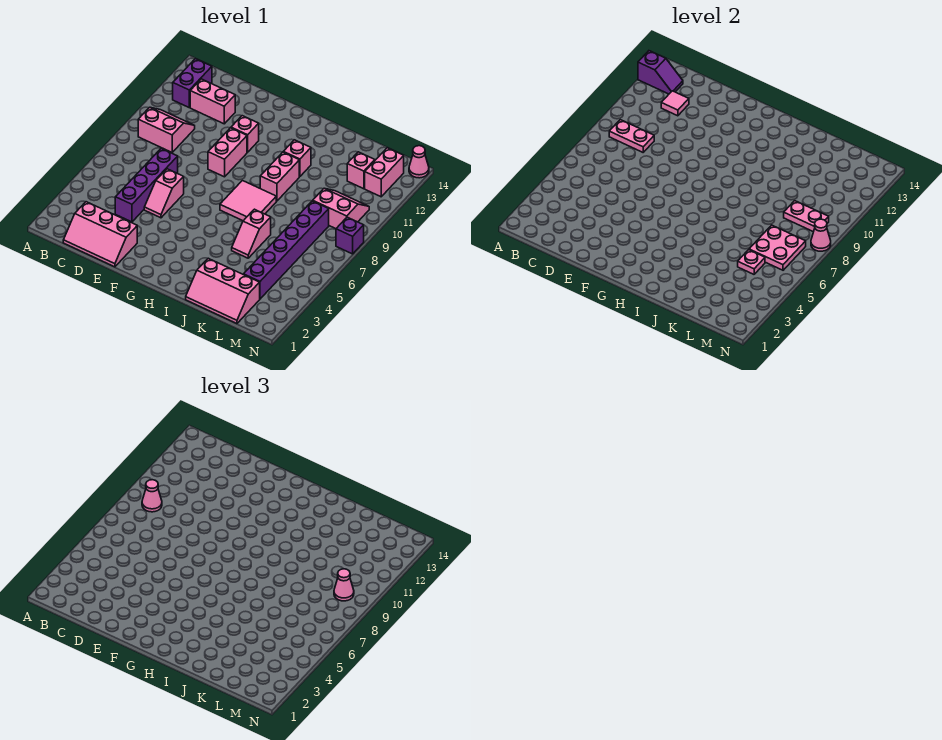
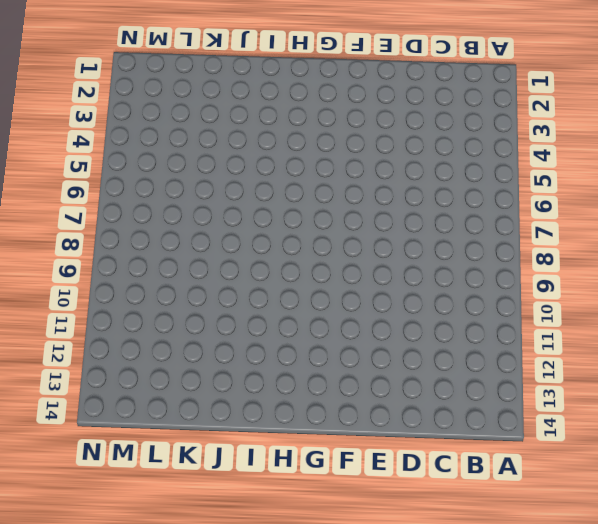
none -> pink 2x2 slope [138,107,195,152]
none -> purple 1x2 brick [173,59,212,107]
none -> pink 2x3 slope [63,202,137,267]

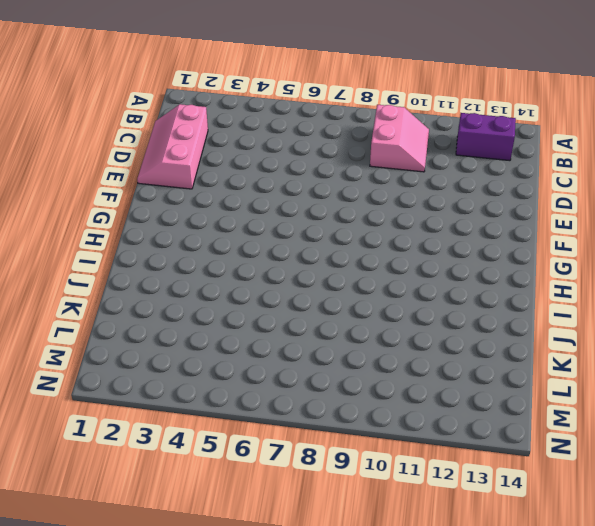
none -> pink 1x2 brick [190,79,235,124]
none -> purple 1x4 brick [115,149,178,222]
none -> pink 1x2 slope [144,169,184,218]

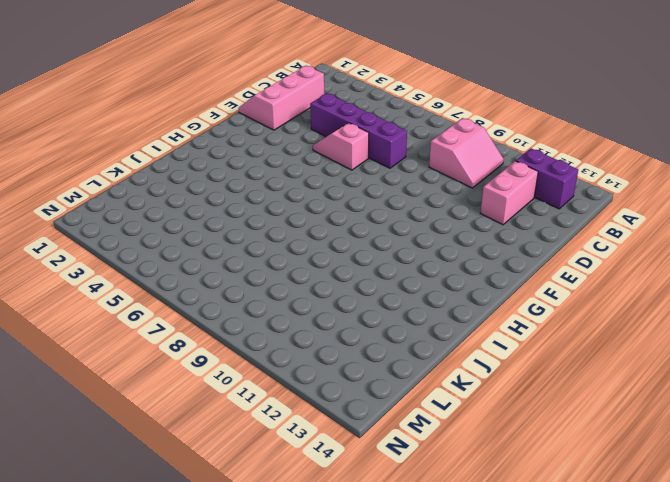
none -> pink 1x2 brick [208,128,247,177]
none -> pink 1x1 brick [231,116,259,152]
none -> pink 2x2 tile [220,181,276,221]

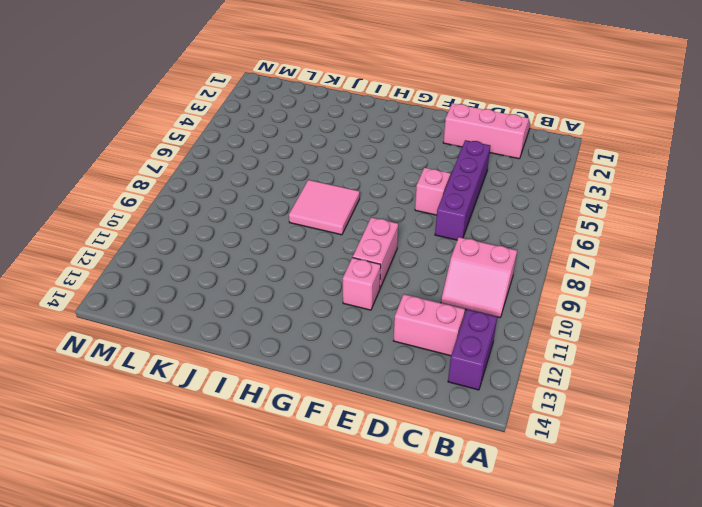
none -> pink 1x2 brick [260,152,299,201]
none -> pink 1x1 brick [284,140,311,177]
none -> pink 2x3 slope [186,258,260,324]

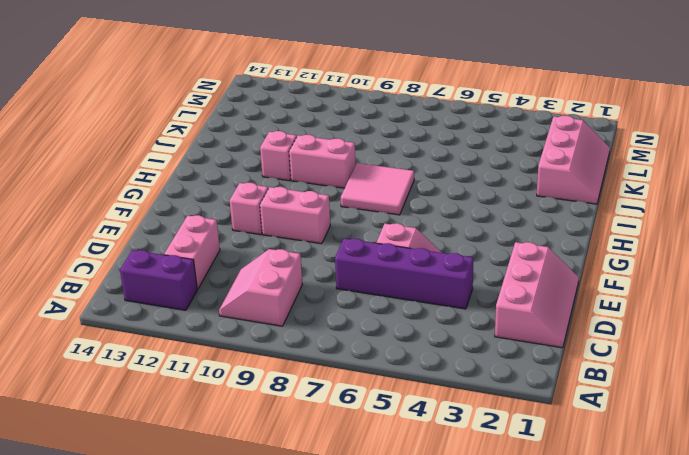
none -> pink 1x2 slope [232,209,271,258]
none -> purple 1x6 brick [244,201,329,299]
none -> pink 2x2 slope [313,189,369,229]

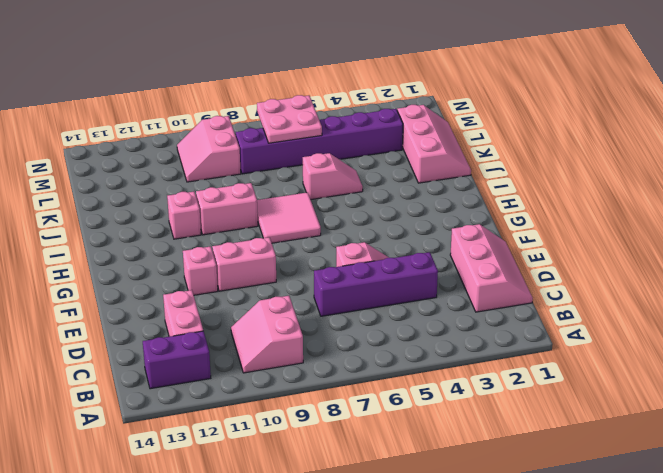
none -> pink 1x1 brick [347,152,375,189]
none -> pink 1x2 brick [365,148,404,197]
none -> purple 1x1 brick [336,217,364,254]

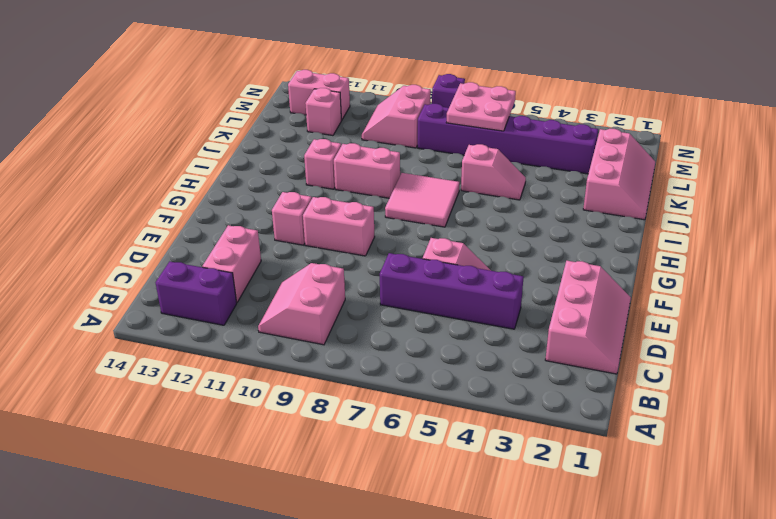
none -> pink 1x1 cone [409,146,429,178]
none -> purple 1x2 slope [638,51,683,94]
none -> pink 1x2 plate [609,120,654,152]

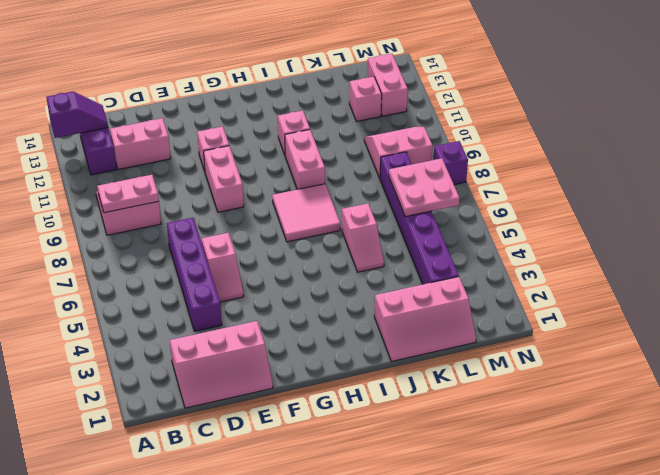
none -> pink 1x1 cone [409,146,429,178]
none -> pink 1x1 tile [661,91,689,116]
none -> pink 1x1 plate [738,250,765,274]

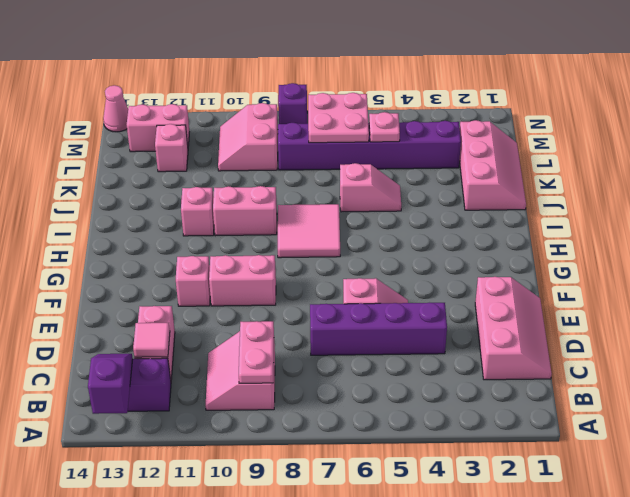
none -> pink 1x2 plate [784,201,829,232]
none -> pink 1x1 cone [811,219,831,251]
none -> pink 1x1 cone [142,480,162,512]

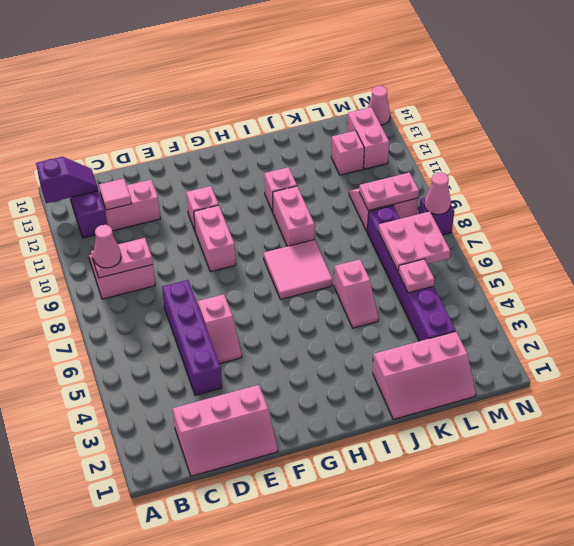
none -> pink 1x1 cone [334,569,354,601]

